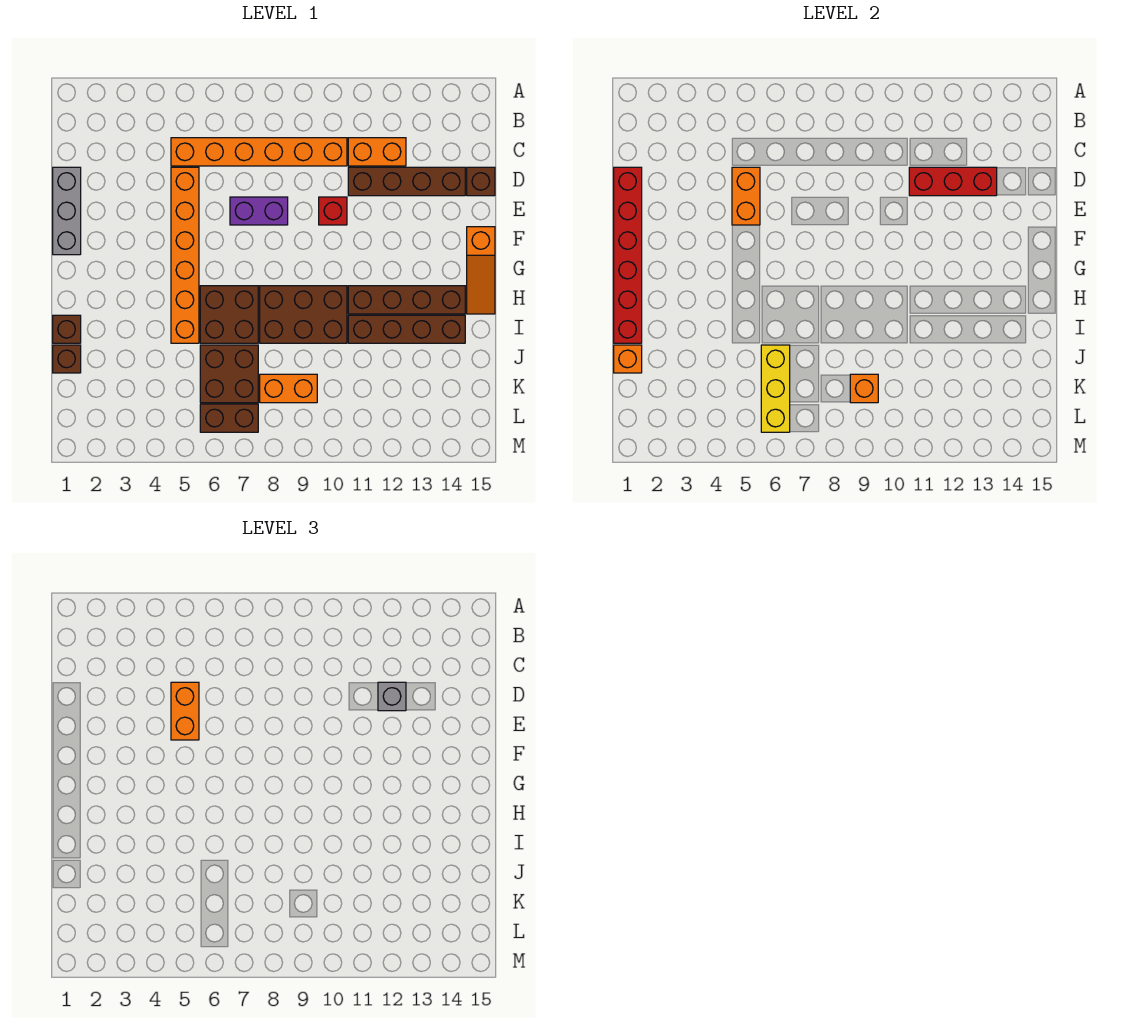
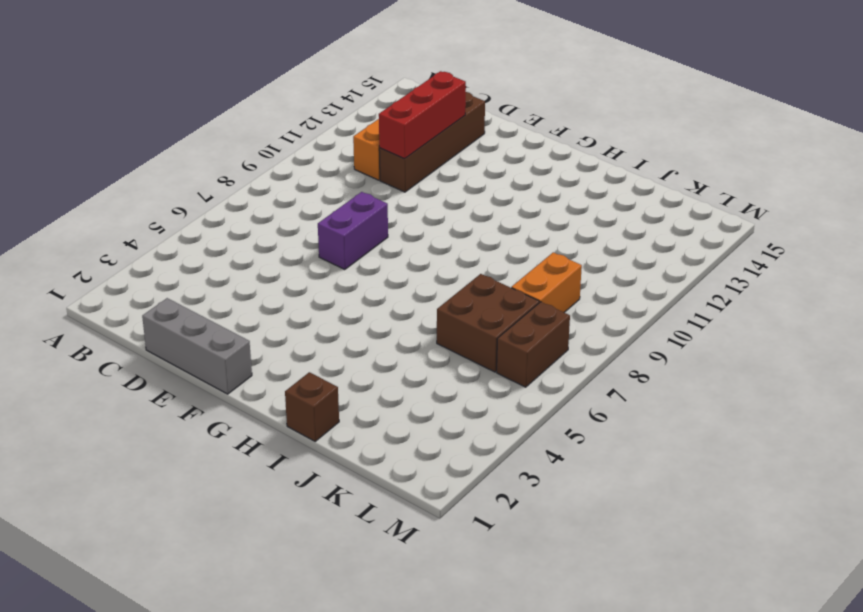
none -> orange 1x6 brick [171,138,347,166]
none -> orange 1x6 brick [171,167,199,343]
none -> brown 1x1 brick [467,167,495,196]

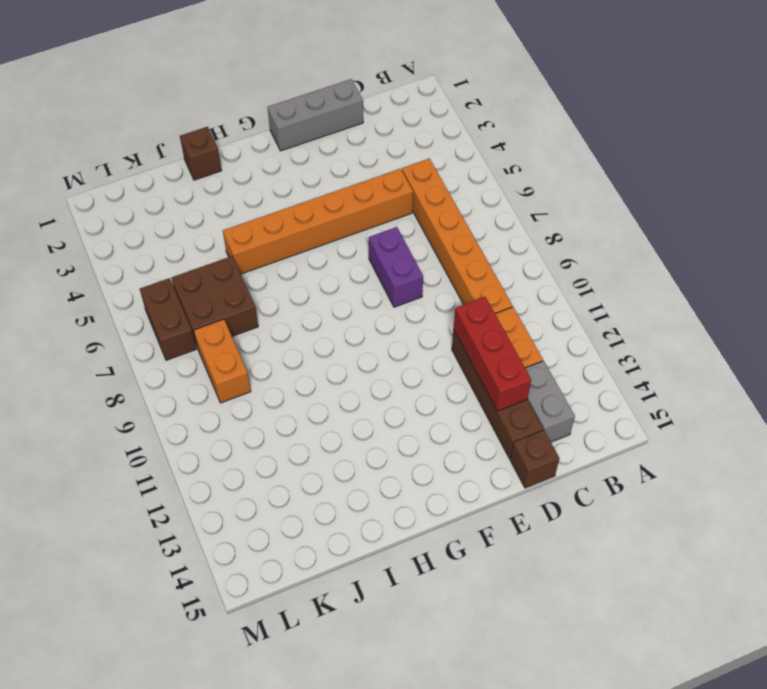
grey 1x2 brick [525,361,575,442] -> none
none -> red 1x1 brick [319,197,347,225]
none -> orange 1x3 slope [467,227,495,314]
none -> brown 2x2 brick [200,286,258,343]

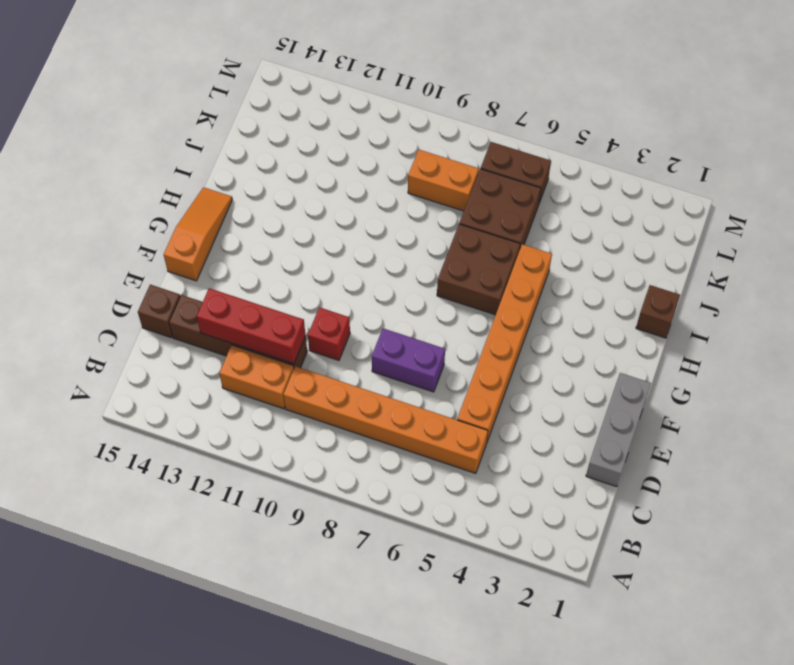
none -> brown 2x3 brick [260,286,347,343]
none -> brown 1x4 brick [348,286,465,314]
none -> brown 1x4 brick [348,315,465,343]

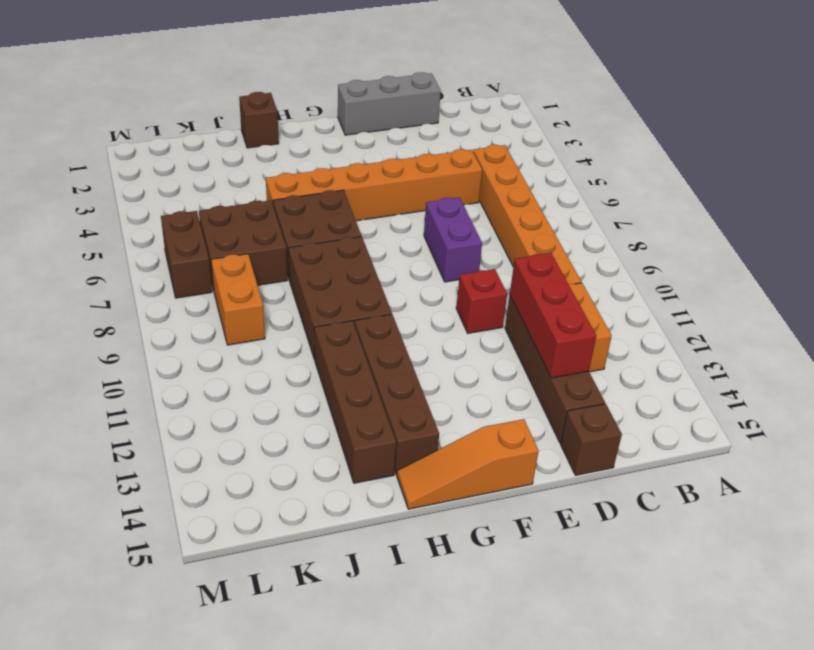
none -> brown 1x1 brick [53,345,81,373]
none -> red 1x6 brick [614,167,642,343]
none -> orange 1x2 brick [732,167,760,225]

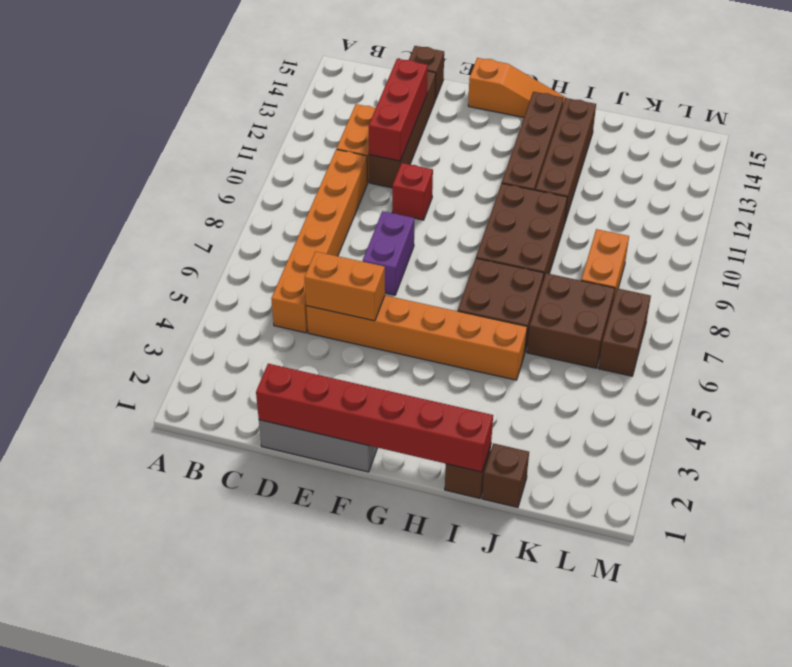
none -> orange 1x1 brick [614,345,642,373]
none -> yellow 1x3 brick [761,345,790,432]
none -> orange 1x1 brick [850,374,878,403]

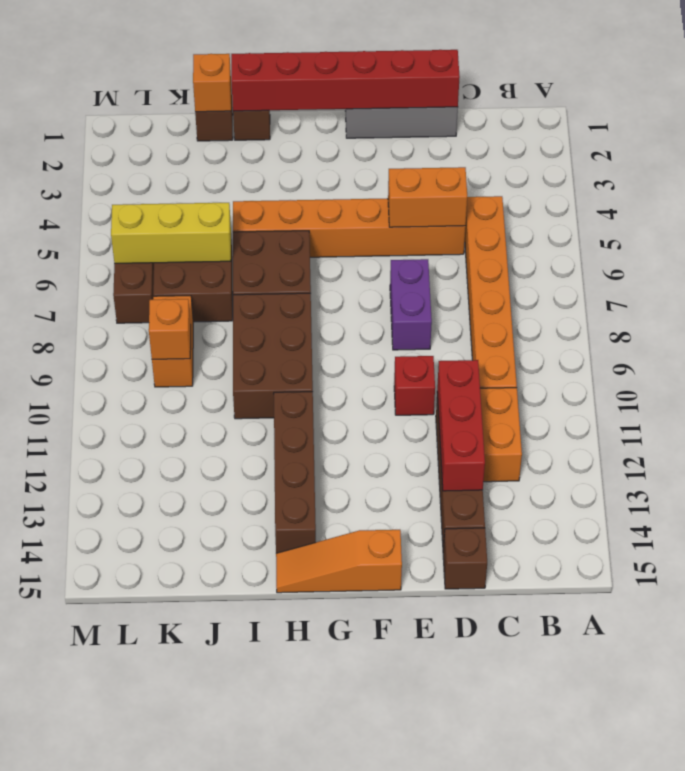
none -> brown 1x4 brick [348,315,465,343]
none -> orange 1x2 brick [171,682,199,740]
none -> grey 1x1 brick [378,682,406,711]

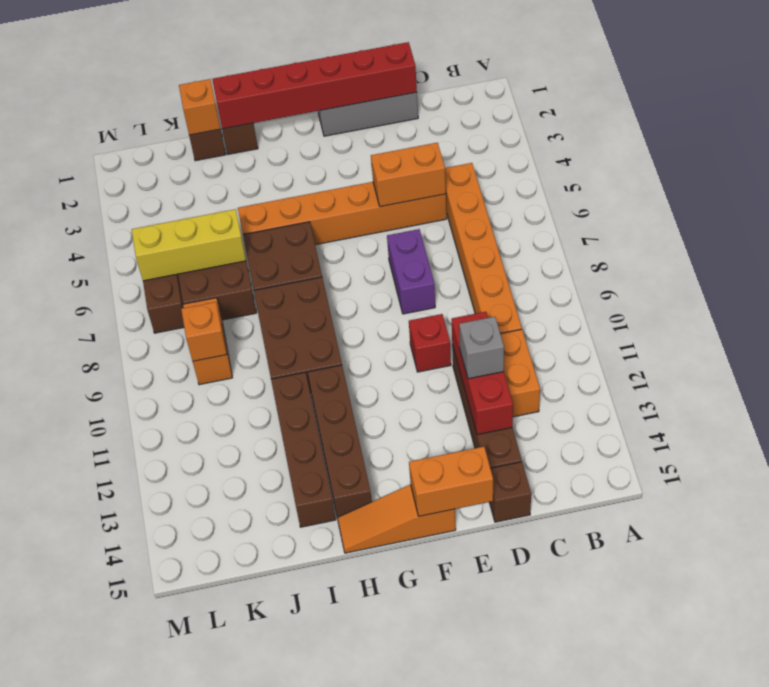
orange 1x2 brick [409,447,493,516] -> orange 1x2 brick moved to [171,682,199,740]

